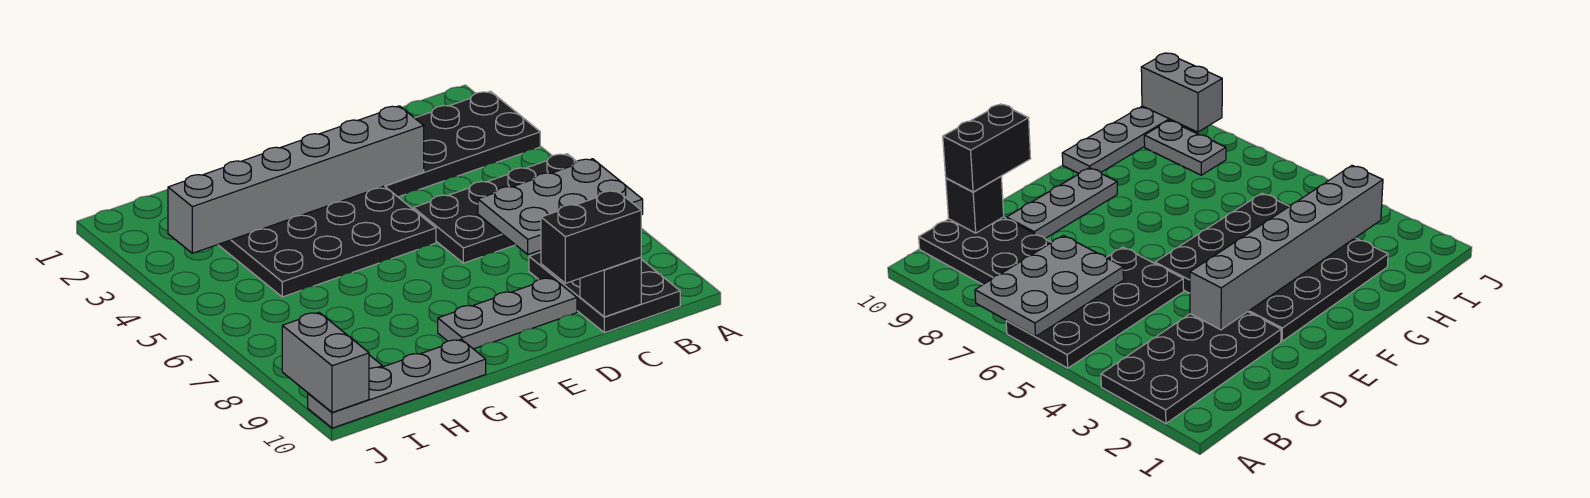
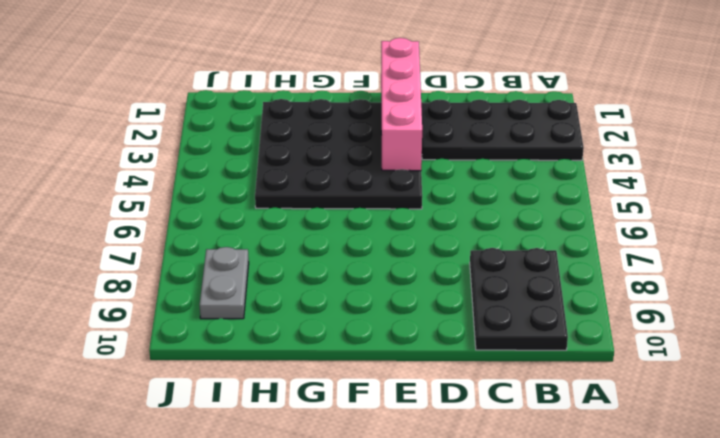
pink 1x4 brick [381,38,422,171] -> grey 1x6 brick [168,106,424,253]
none -> black 2x4 plate [413,154,577,263]
none -> grey 1x3 plate [438,278,577,349]
none -> grey 1x4 plate [308,339,486,428]

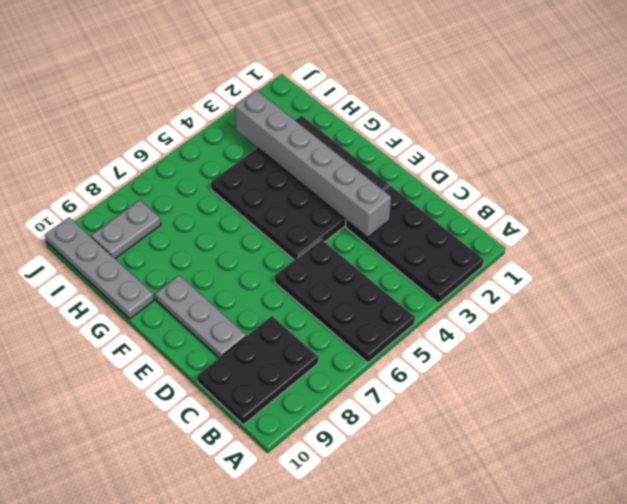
none -> grey 2x3 plate [478,159,643,254]
none -> black 1x1 brick [580,257,641,317]
none -> grey 1x2 brick [282,312,369,412]

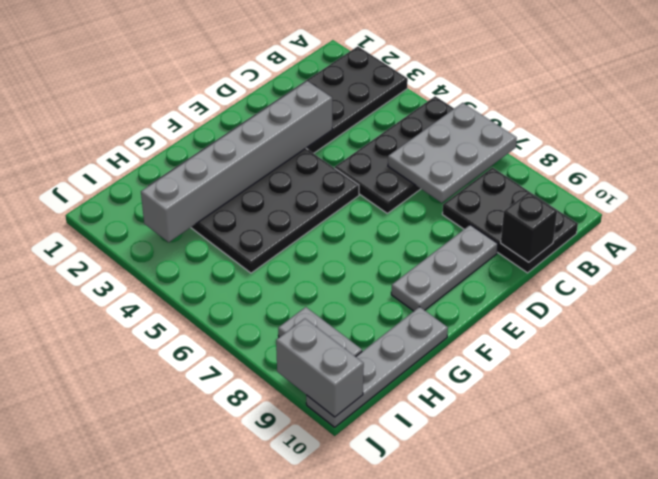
none -> black 1x2 brick [541,191,641,283]

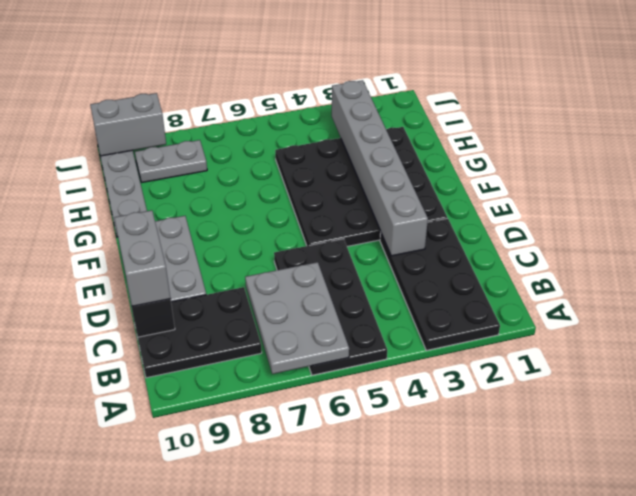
grey 1x2 brick [114,210,170,306] -> black 1x2 brick [541,191,641,283]

